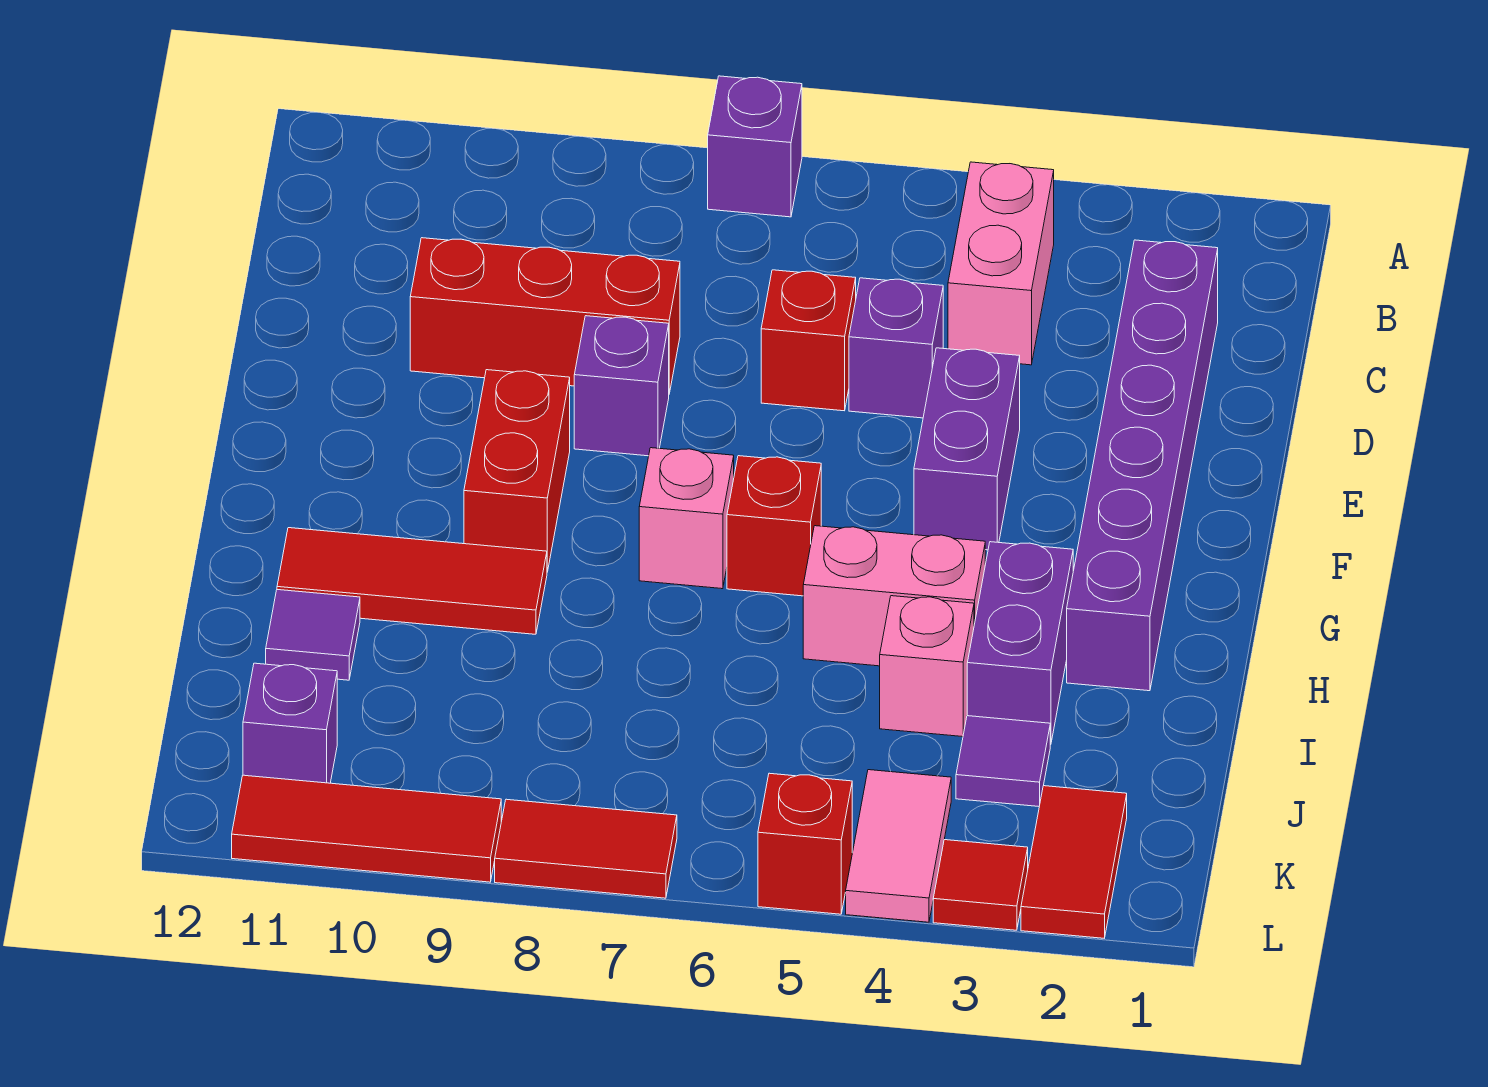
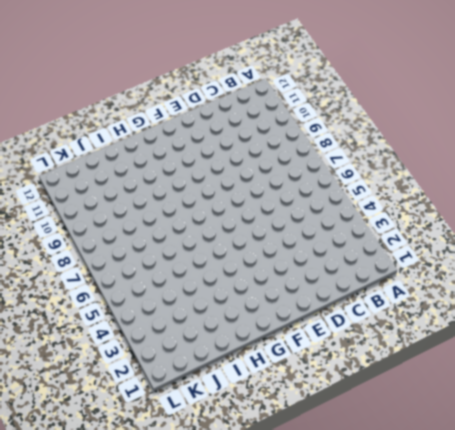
none -> purple 1x1 brick [708,76,802,217]
none -> pink 1x2 brick [948,162,1054,365]
none -> purple 1x6 brick [1067,240,1218,691]

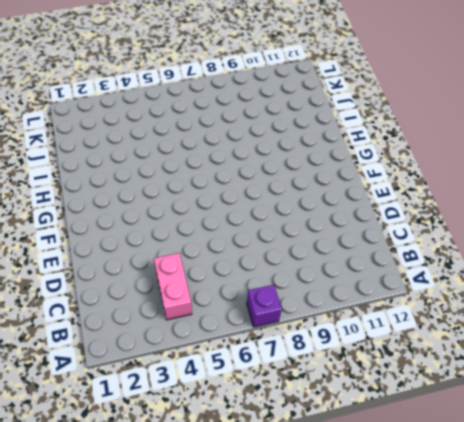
none -> purple 1x6 brick [1067,240,1218,691]
none -> purple 1x1 brick [849,278,943,418]
none -> red 1x1 brick [761,270,856,411]

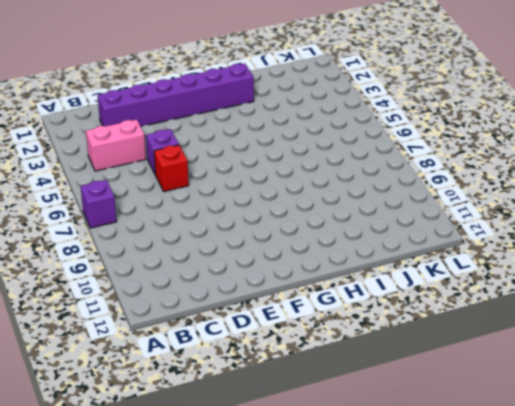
none -> red 1x3 brick [410,238,680,393]
none -> purple 1x2 brick [914,348,1020,550]
none -> purple 1x1 brick [574,316,669,456]

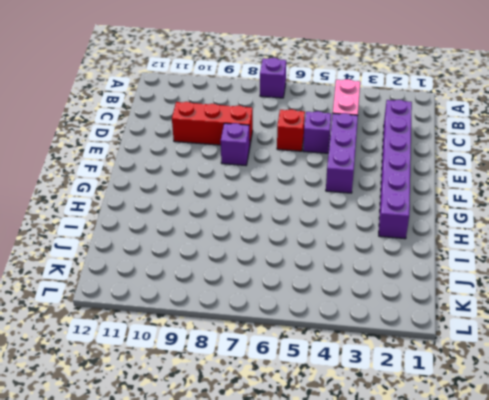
purple 1x3 brick [326,113,358,193] -> purple 1x2 brick [914,348,1020,550]
none -> red 1x2 brick [464,370,570,572]
none -> red 1x1 brick [727,456,821,596]
none -> pink 1x1 brick [639,448,734,589]

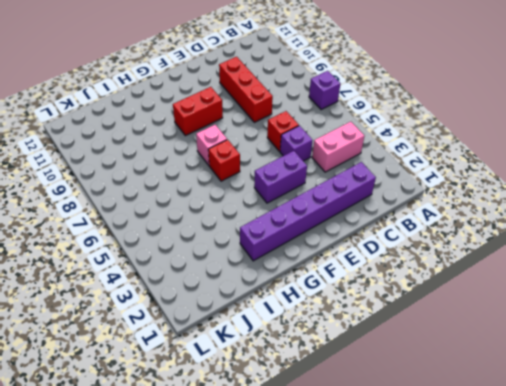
none -> purple 1x1 brick [574,316,669,456]
none -> purple 1x2 brick [967,542,1073,745]
none -> pink 1x2 brick [803,526,985,666]

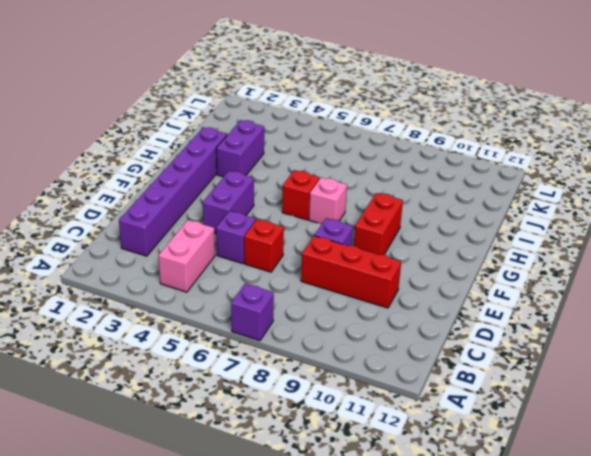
none -> pink 1x2 brick [803,526,985,666]
none -> red 1x3 tile [277,528,547,634]
none -> pink 1x1 brick [880,596,974,737]

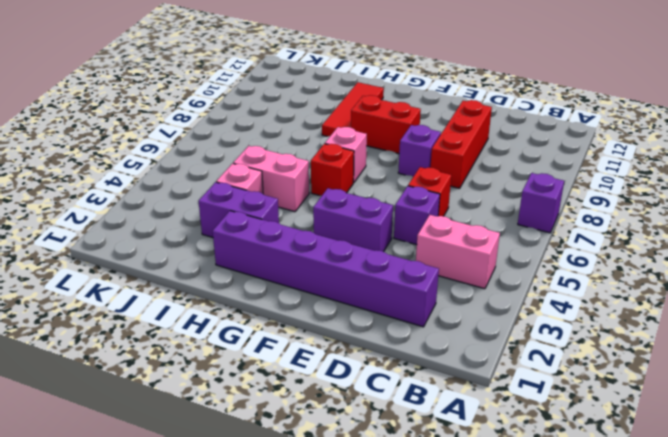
pink 1x2 brick [233,146,309,212] -> pink 1x2 brick turned to [803,526,985,666]
none -> purple 1x1 tile [266,590,360,680]
none -> purple 1x1 tile [956,716,1050,806]
none -> red 1x2 tile [1021,786,1127,938]

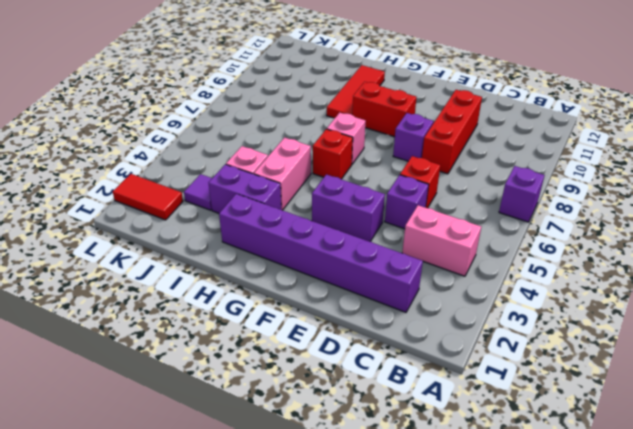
none -> purple 1x1 tile [266,590,360,680]
none -> pink 1x2 tile [846,770,951,922]
none -> purple 1x1 brick [243,663,337,783]

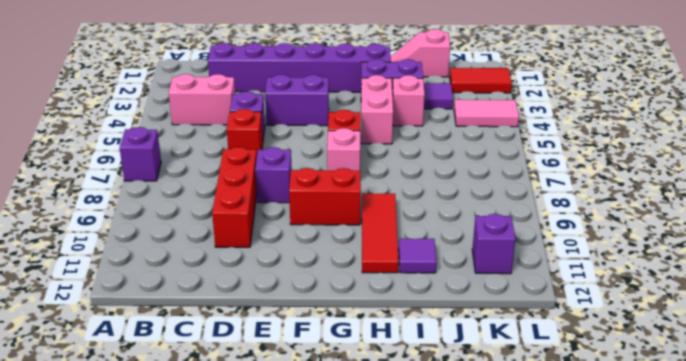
pink 1x2 slope [391,29,450,77] -> none
none -> red 1x1 tile [933,840,1028,930]
none -> red 1x1 brick [758,773,852,914]
none -> red 1x2 tile [495,799,677,898]

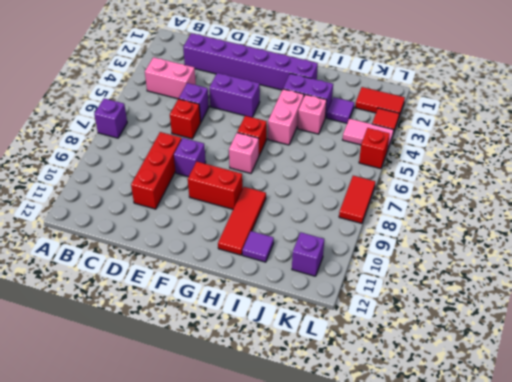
none -> red 1x3 tile [232,775,501,882]

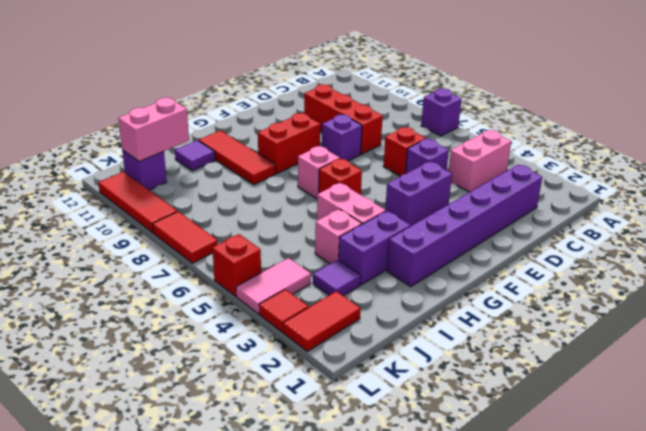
pink 1x2 brick [119,98,189,162] -> none

